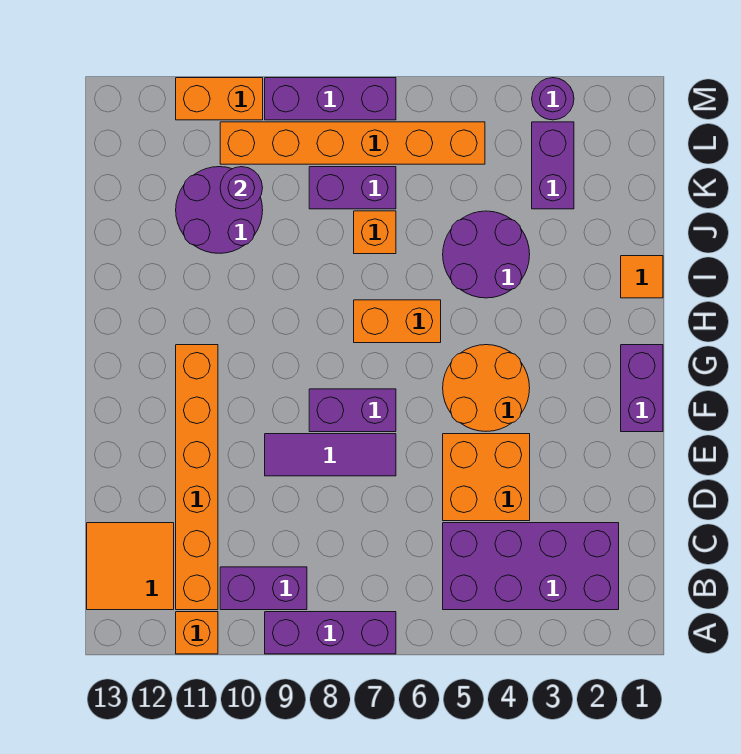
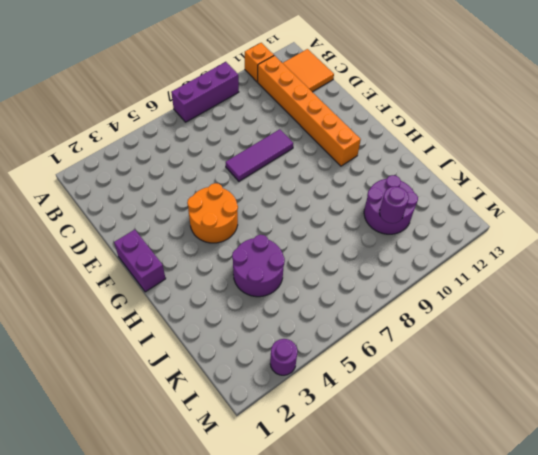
none -> purple 2x4 brick [443,523,619,610]
none -> purple 1x2 brick [220,567,307,610]
none -> orange 2x2 brick [443,434,530,521]

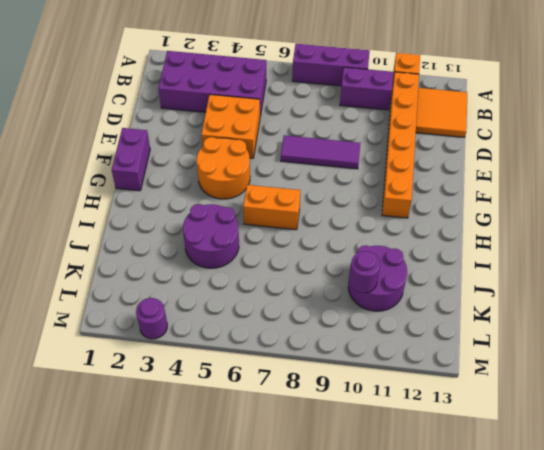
none -> purple 1x2 brick [309,389,396,432]
none -> orange 1x1 tile [621,256,663,298]
none -> orange 1x1 brick [354,211,396,254]

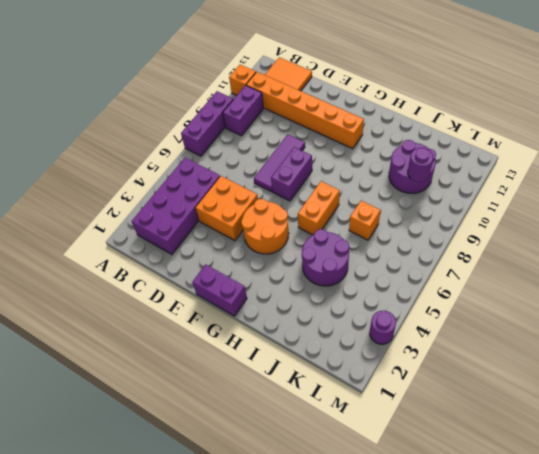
none -> orange 1x1 tile [621,256,663,298]
none -> purple 1x2 brick [532,122,574,209]
none -> purple 1x2 brick [309,167,396,209]

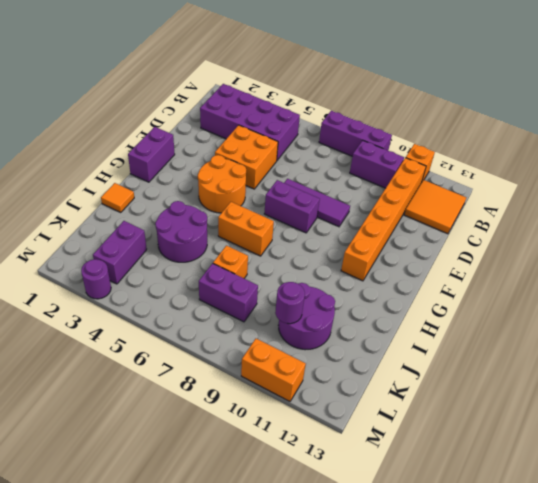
none -> orange 1x6 brick [220,122,485,164]
none -> purple 1x3 brick [265,78,396,120]

